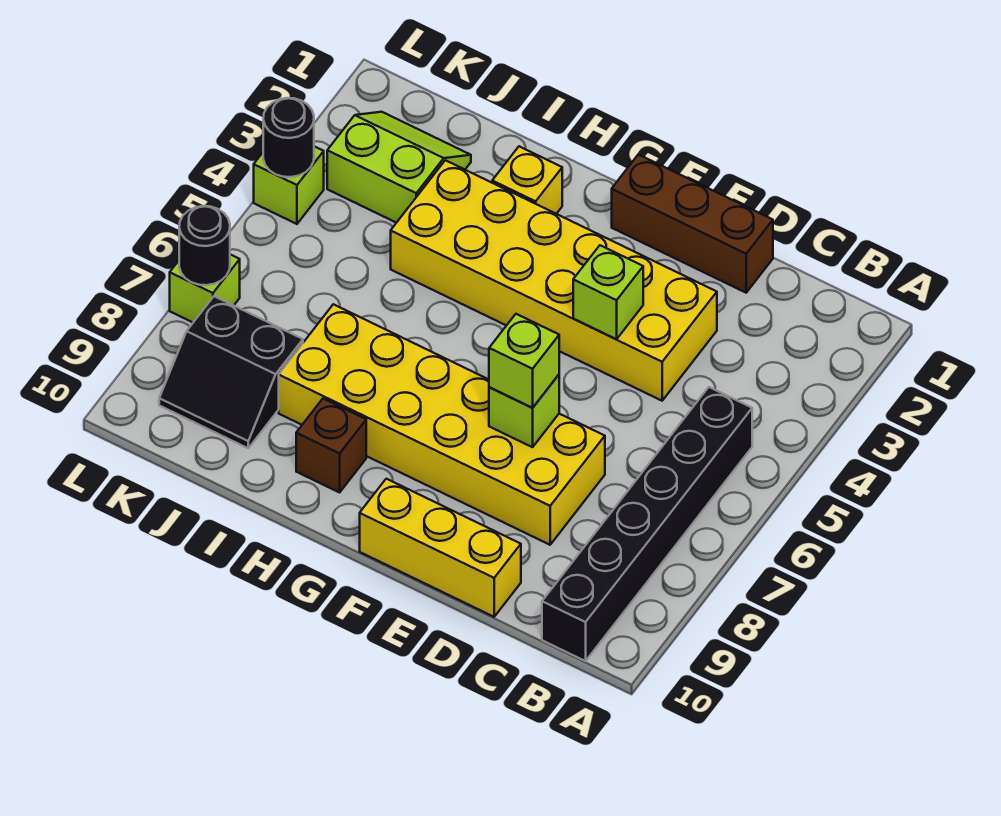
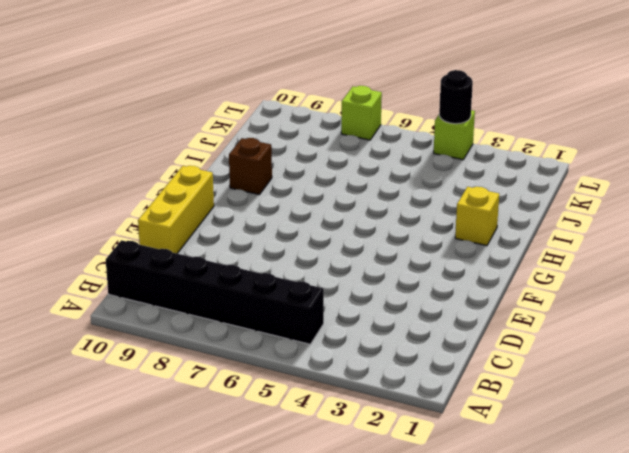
none -> brown 1x3 brick [612,155,773,293]
none -> yellow 2x6 brick [391,160,717,401]
none -> yellow 2x6 brick [279,304,605,545]

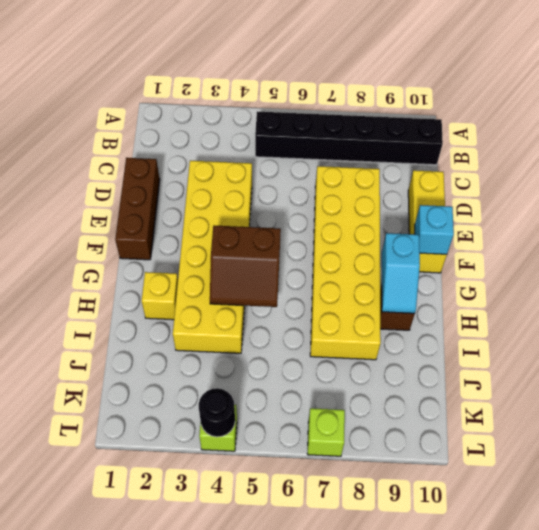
cyan 1x1 brick [415,205,454,254] -> none
brown 2x2 slope [210,226,281,307] -> none
cyan 1x2 slope [382,233,420,313] -> none
none -> lime 2x2 slope [327,112,471,223]
none -> black 2x2 slope [159,296,303,448]
none -> lime 1x1 brick [573,245,643,339]

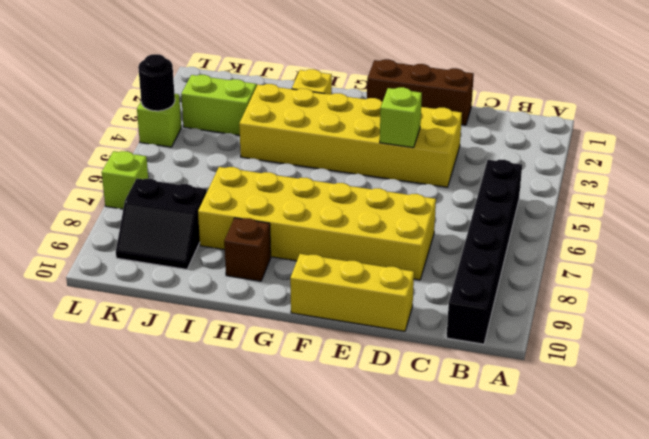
none -> lime 1x1 brick [489,375,559,447]
none -> black 1x1 round brick [179,206,230,285]
none -> lime 1x1 brick [489,314,559,408]

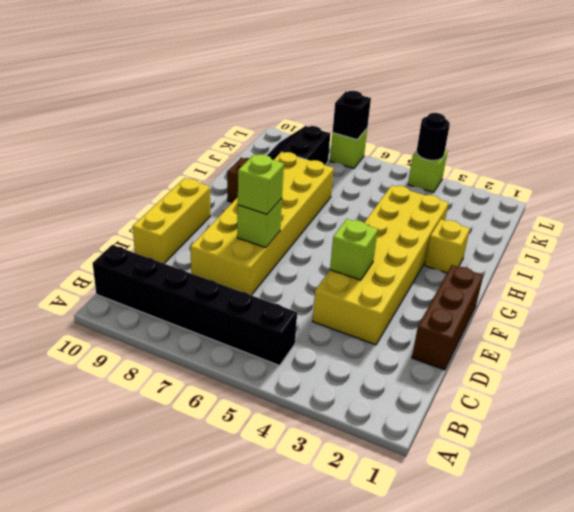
black 1x1 brick [332,91,371,140] -> black 1x1 round brick [179,206,230,285]
none -> lime 2x2 slope [327,112,471,223]

